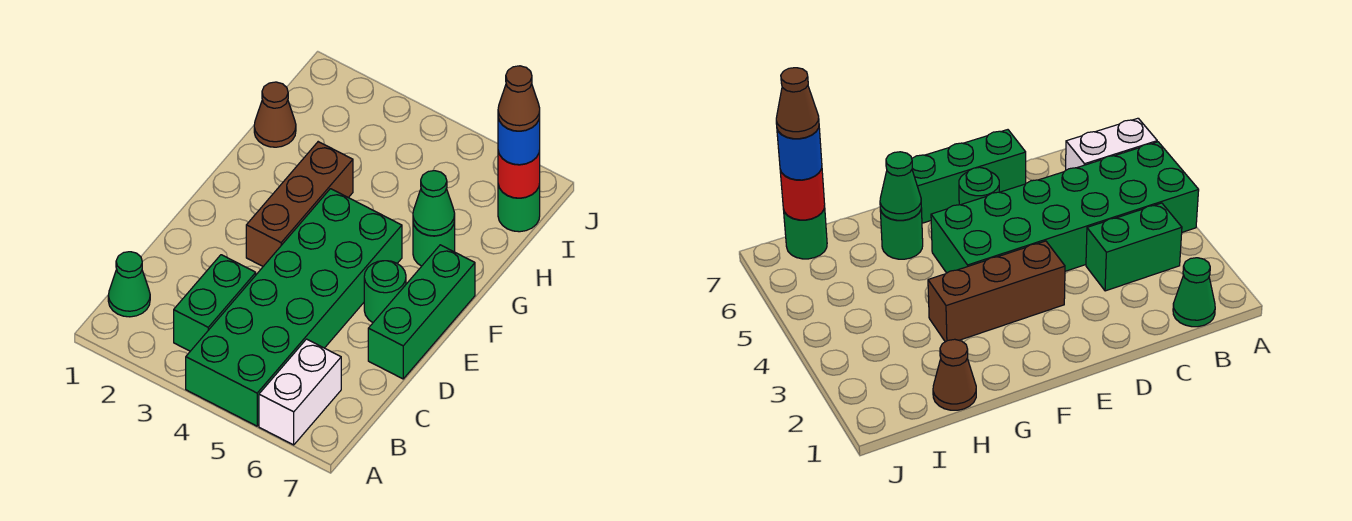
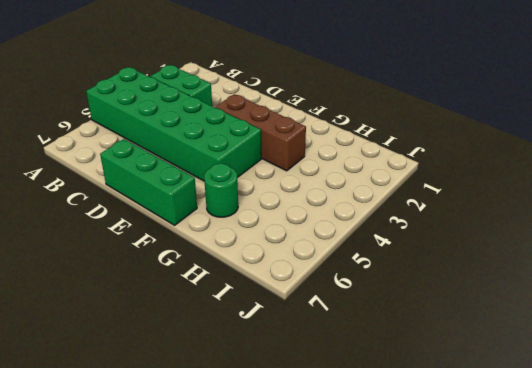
none -> white 1x2 brick [259,339,341,445]
none -> green 1x1 cone [108,252,150,317]
none -> green 1x1 round brick [364,261,406,322]

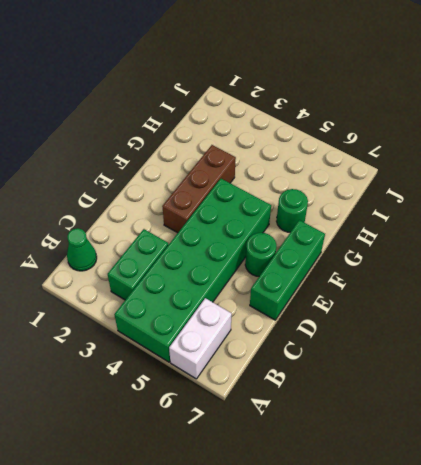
none -> brown 1x1 cone [254,82,296,147]
none -> green 1x1 round brick [498,184,540,232]
none -> green 1x1 cone [413,171,455,236]

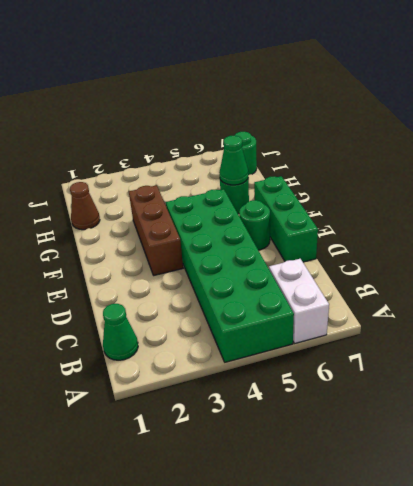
none -> green 1x2 brick [174,255,256,351]
none -> red 1x1 round brick [498,151,540,198]
none -> blue 1x1 round brick [498,117,540,165]

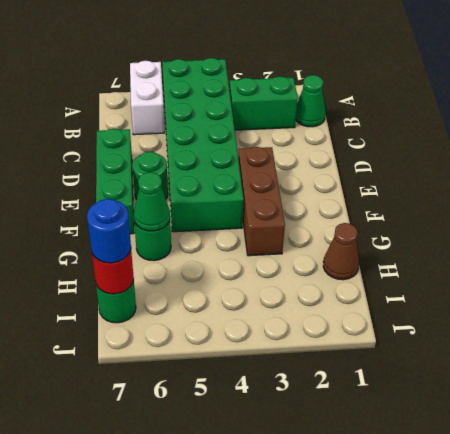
green 1x2 brick [229,76,298,130] -> green 1x2 brick turned to [174,255,256,351]
none -> brown 1x1 cone [498,66,540,131]

